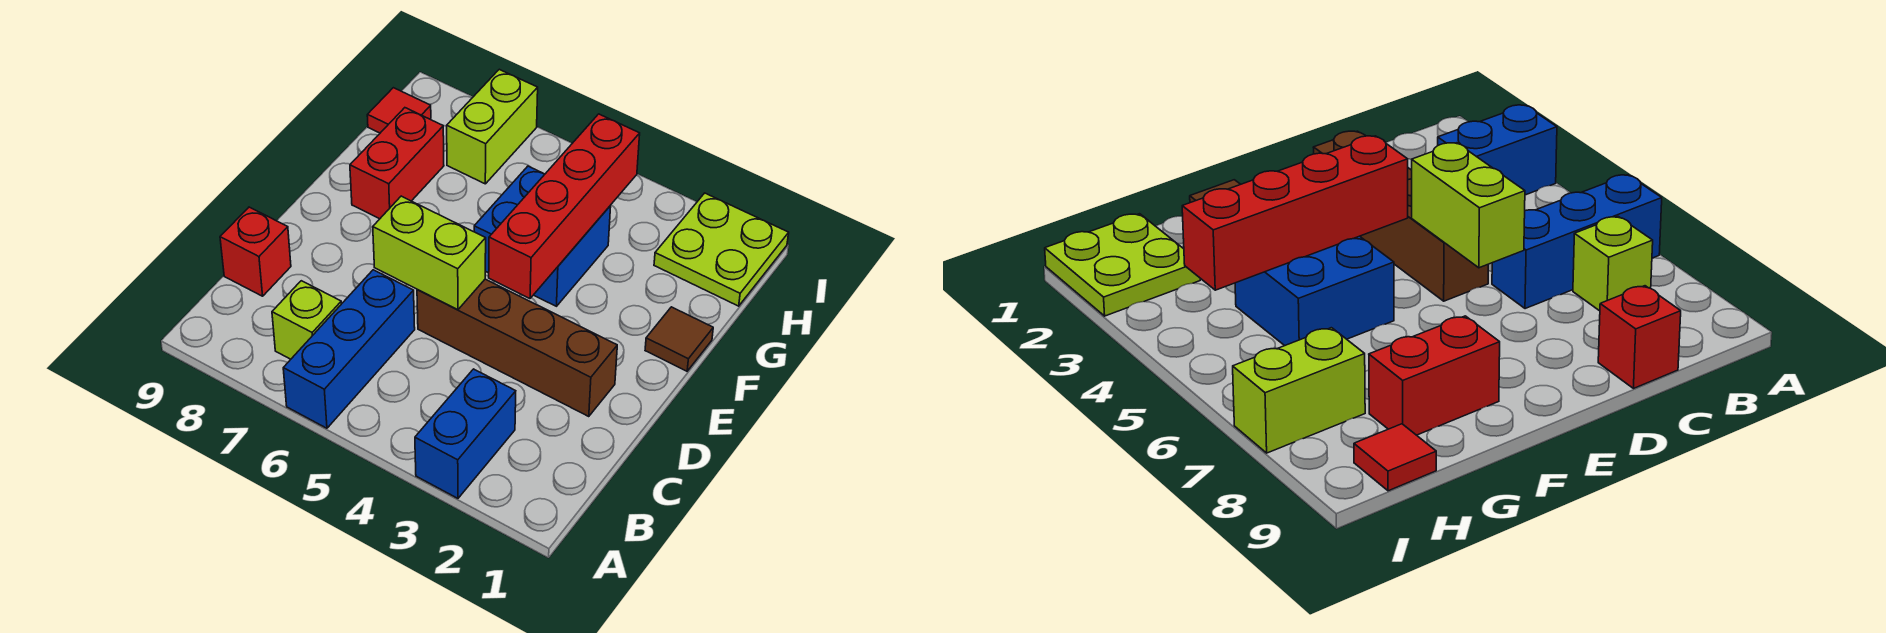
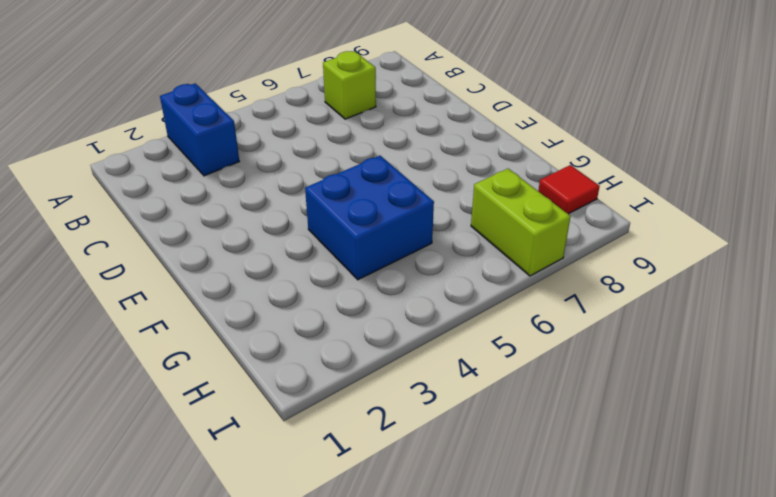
none -> blue 1x3 brick [283,270,415,428]
none -> red 1x1 brick [220,207,291,296]
none -> brown 1x4 brick [417,279,617,416]

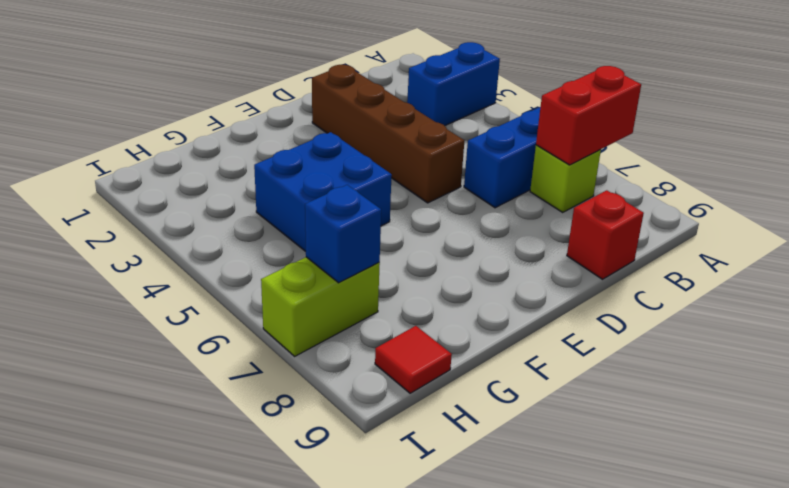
red 1x2 brick [536,66,641,165] -> red 1x2 brick moved to [350,108,444,219]
blue 1x1 brick [305,185,381,283] -> none
none -> brown 1x1 tile [645,307,713,371]
none -> lime 2x2 plate [654,193,789,306]
none -> lime 1x2 brick [373,196,486,310]

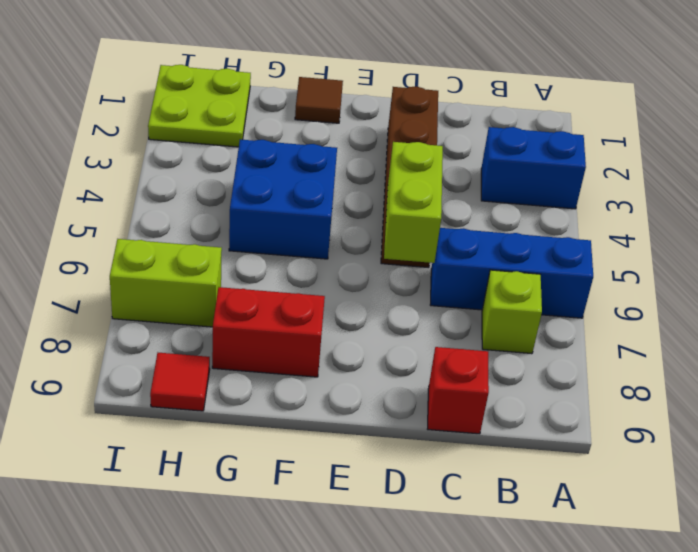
none -> red 1x4 brick [489,114,640,299]

